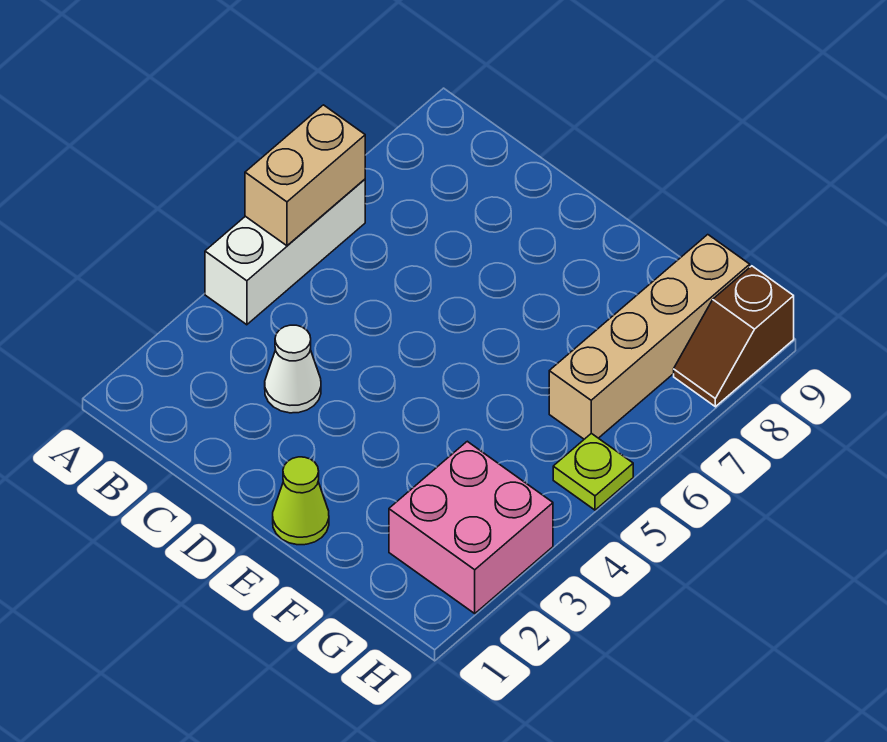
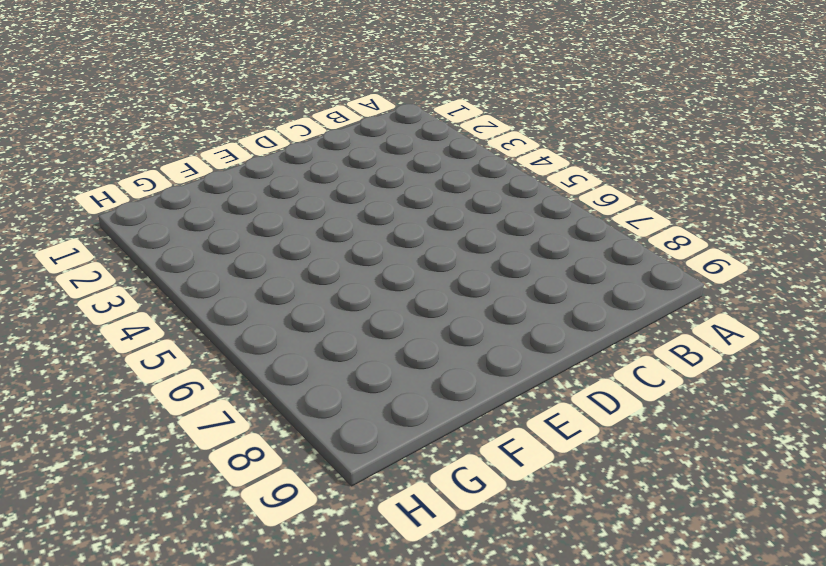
none -> white 1x3 brick [205,179,365,325]
none -> white 1x1 cone [265,325,321,413]

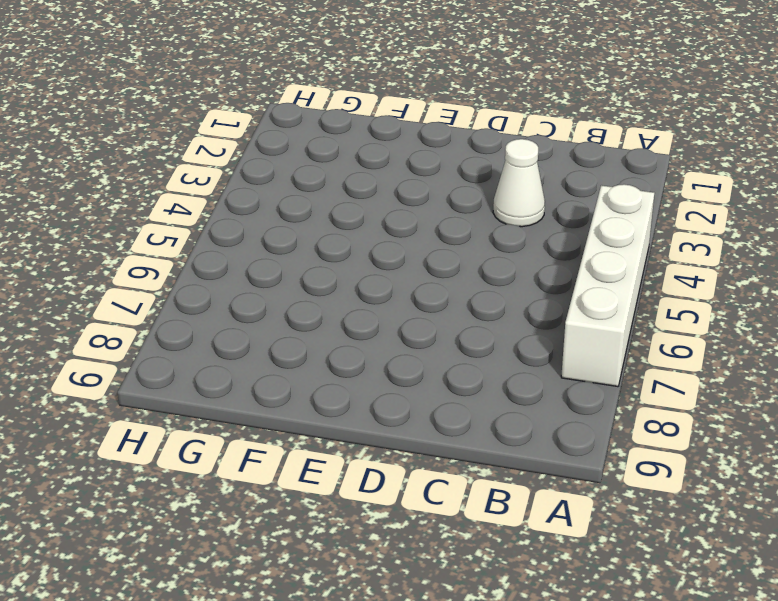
white 1x4 brick [561,184,654,387] -> white 1x3 brick [205,179,365,325]
none -> lime 1x1 cone [273,457,329,545]
none -> pink 2x2 brick [389,441,553,613]

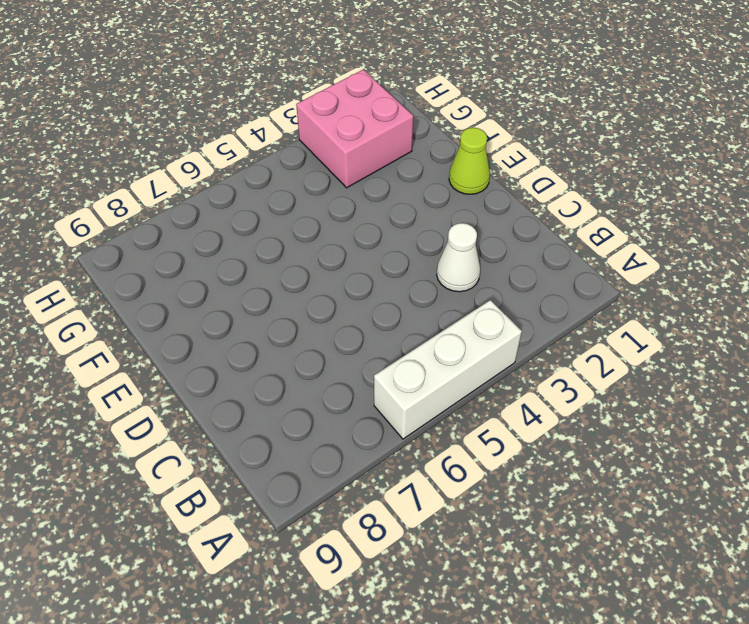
none -> tan 1x4 brick [549,235,750,439]
none -> lime 1x1 plate [553,433,633,510]

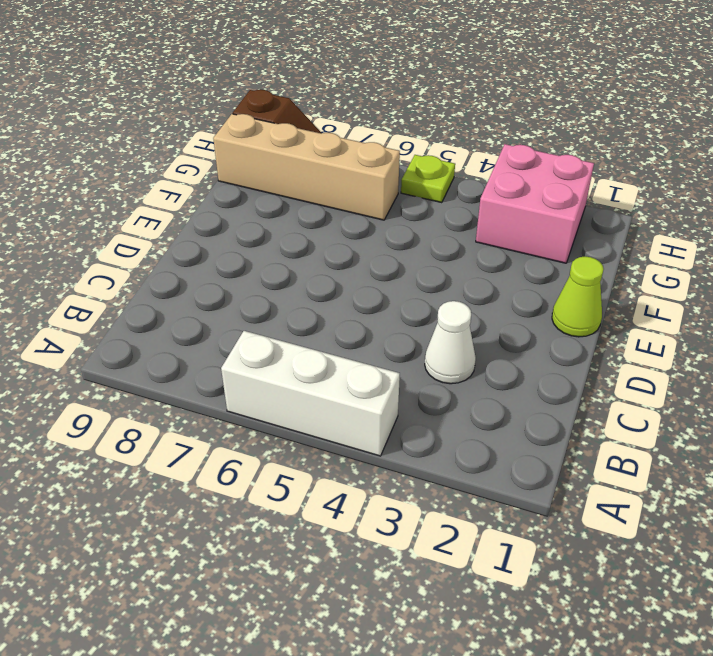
none -> tan 1x2 brick [245,105,365,246]

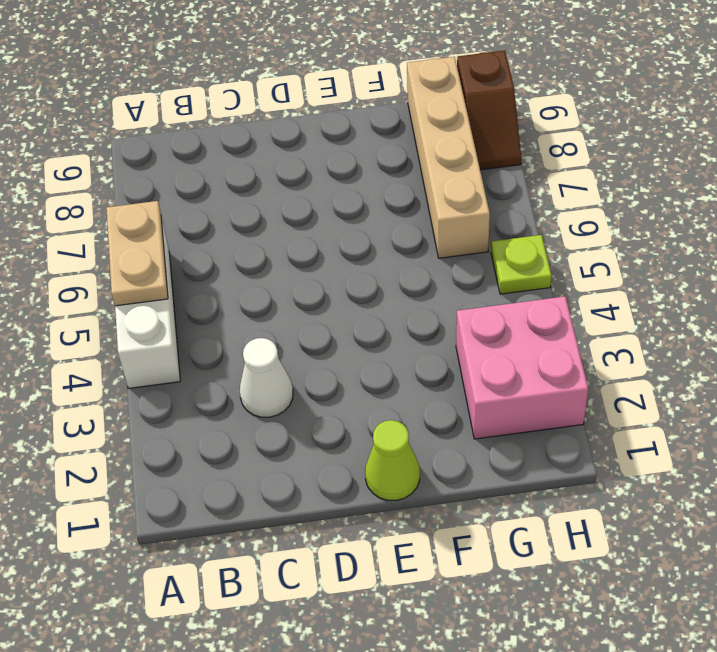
tan 1x2 plate [106,201,168,306] -> tan 1x2 brick [245,105,365,246]

